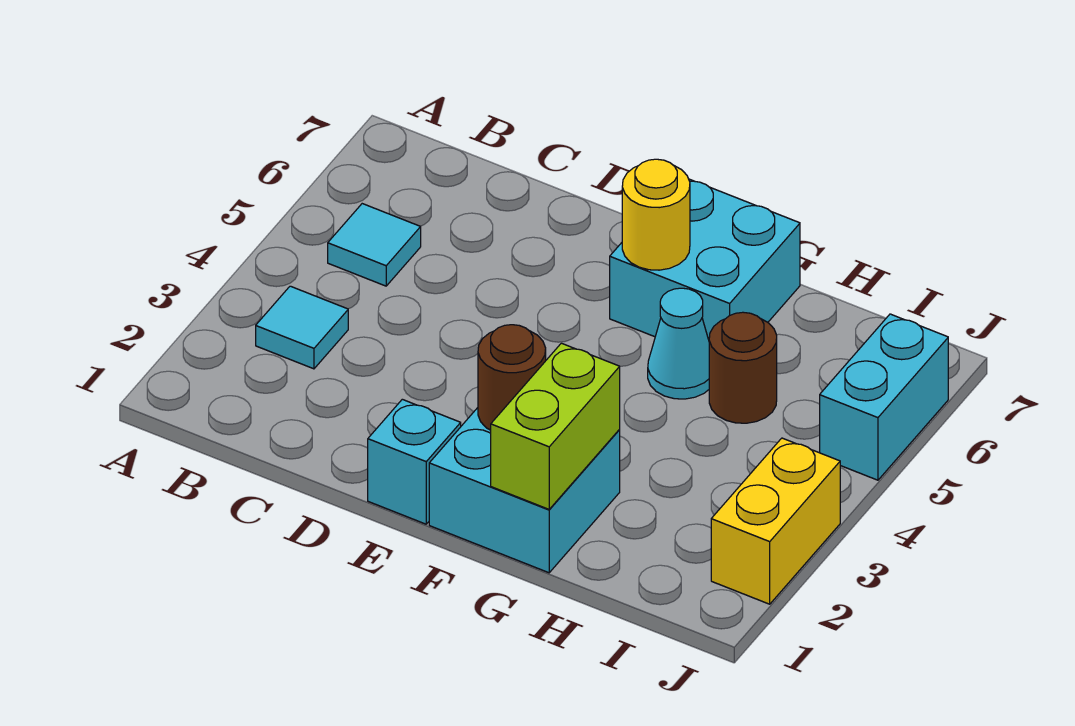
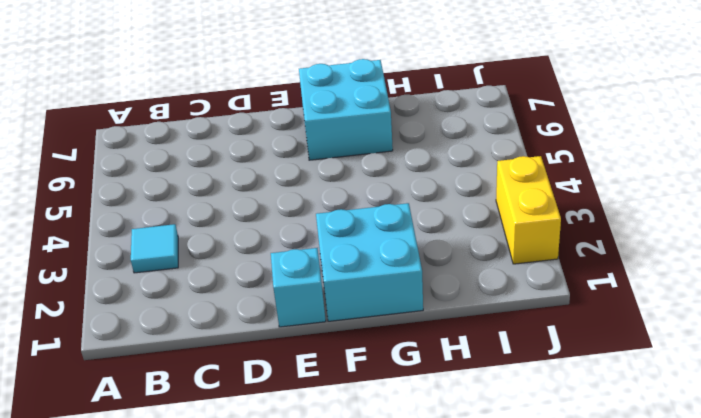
none -> cyan 1x1 tile [328,204,421,286]
none -> cyan 1x1 cone [648,288,709,399]
none -> brown 1x1 round brick [709,312,777,423]

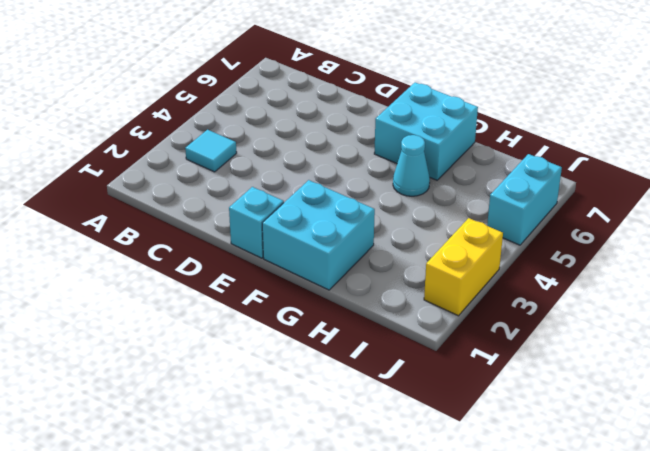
none -> cyan 1x1 tile [328,204,421,286]
none -> brown 1x1 round brick [709,312,777,423]
none -> brown 1x1 round brick [478,325,546,430]

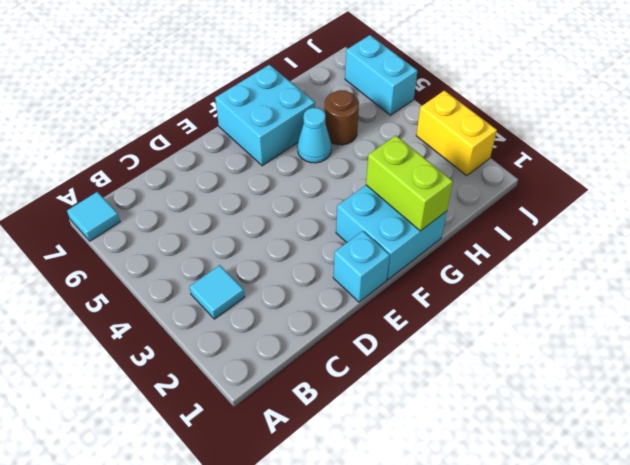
cyan 1x1 tile [67,192,120,241] -> cyan 1x1 tile moved to [328,204,421,286]
none -> brown 1x1 round brick [478,325,546,430]
none -> yellow 1x1 round brick [622,159,690,270]

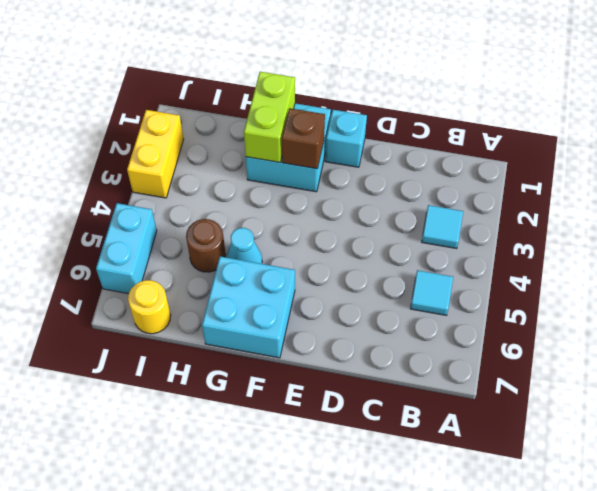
brown 1x1 brick [282,108,325,169] -> brown 1x1 round brick [478,325,546,430]
yellow 1x1 round brick [128,280,171,334] -> yellow 1x1 round brick moved to [622,159,690,270]

